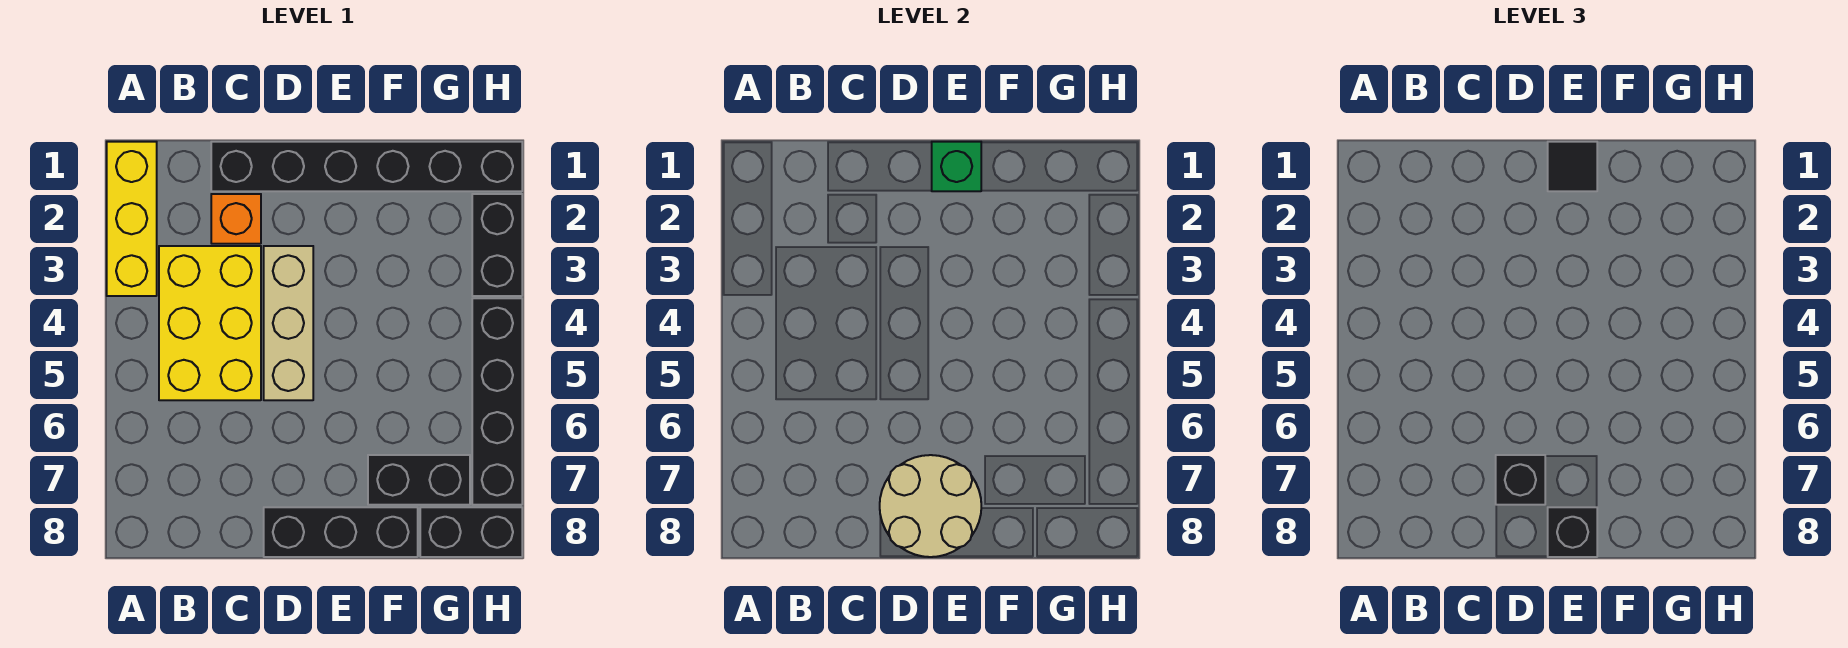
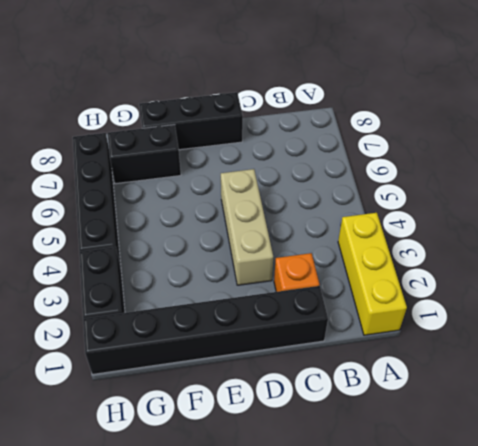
none -> yellow 2x3 brick [159,246,261,400]
none -> black 1x2 brick [420,507,522,557]
none -> tan 2x2 round brick [880,455,981,557]

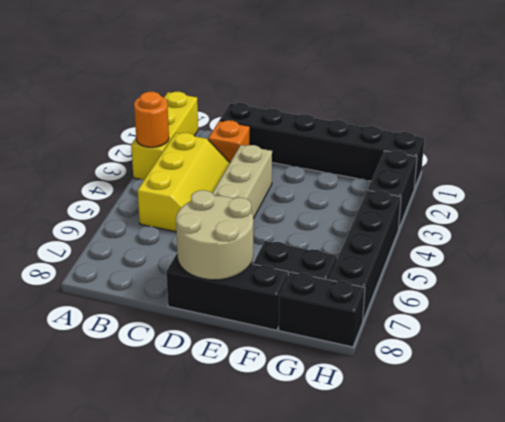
orange 1x1 round brick [134,92,169,147] -> none
yellow 2x3 slope [137,133,230,232] -> yellow 2x3 brick [159,246,261,400]
none -> green 1x1 brick [932,142,981,191]
none -> black 1x1 brick [1496,455,1545,505]
none -> black 1x1 tile [1548,142,1597,191]

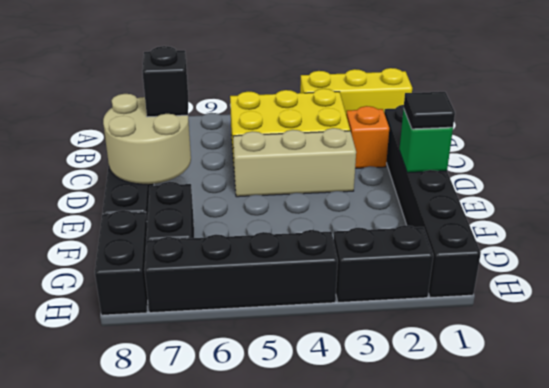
none -> black 1x1 brick [1548,507,1597,557]

